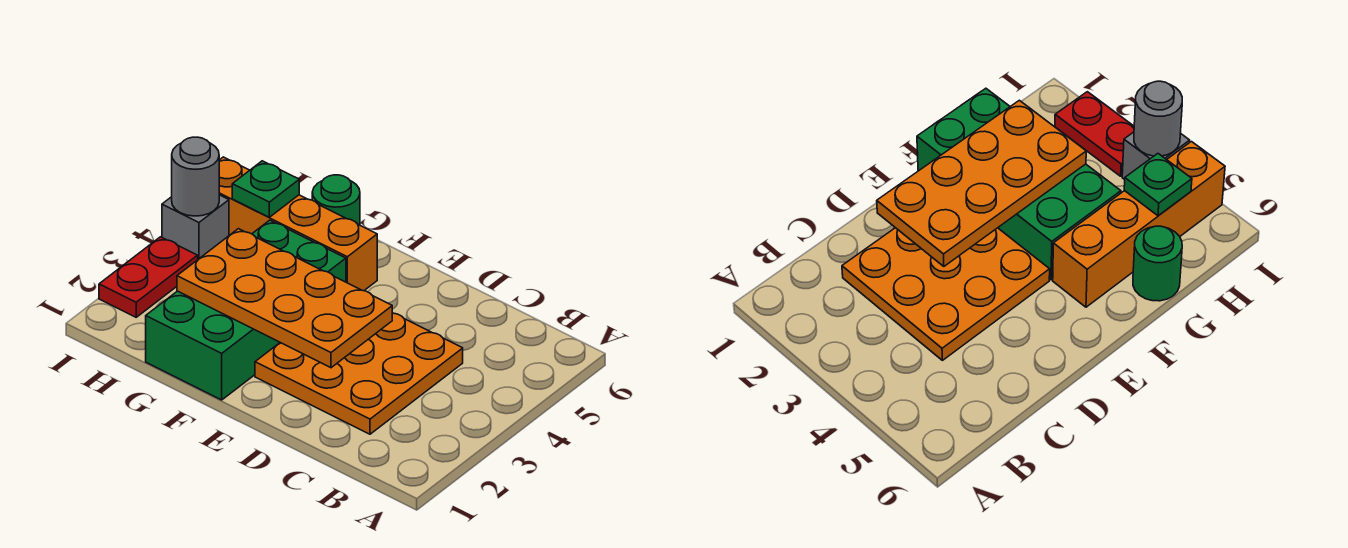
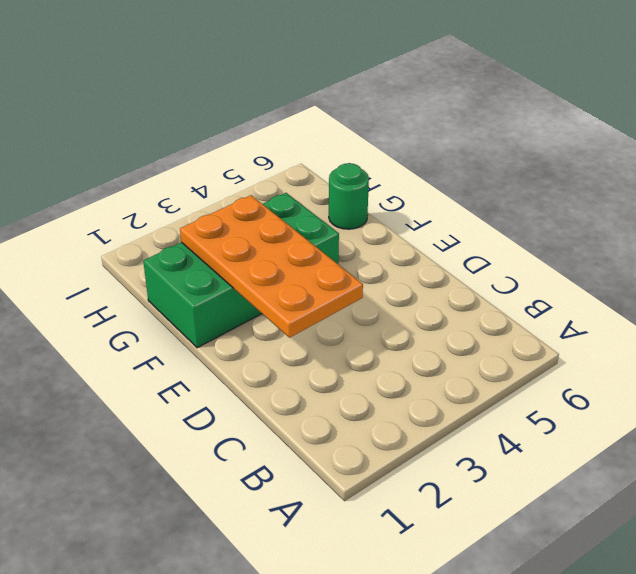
none -> orange 3x3 plate [255,313,463,434]
none -> orange 1x4 brick [219,157,377,291]

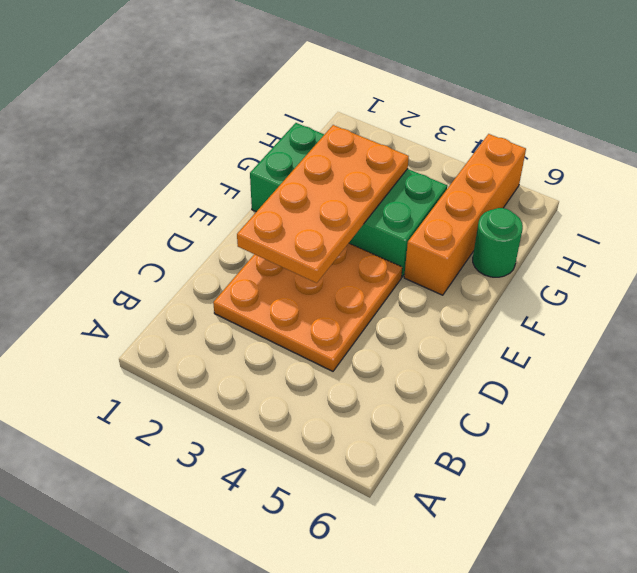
none -> red 1x2 plate [99,237,198,317]
none -> grey 1x1 brick [162,195,229,259]

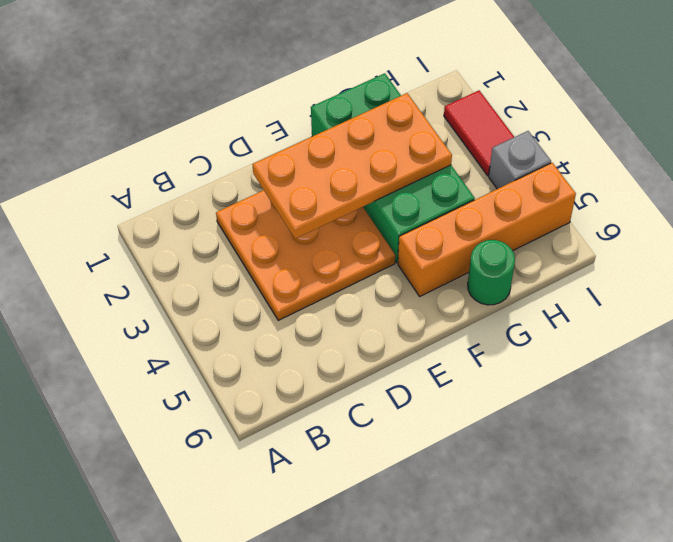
red 1x2 tile [444,91,514,176] -> red 1x2 plate [99,237,198,317]
none -> green 1x1 plate [232,161,299,217]
none -> grey 1x1 round brick [172,137,219,216]

